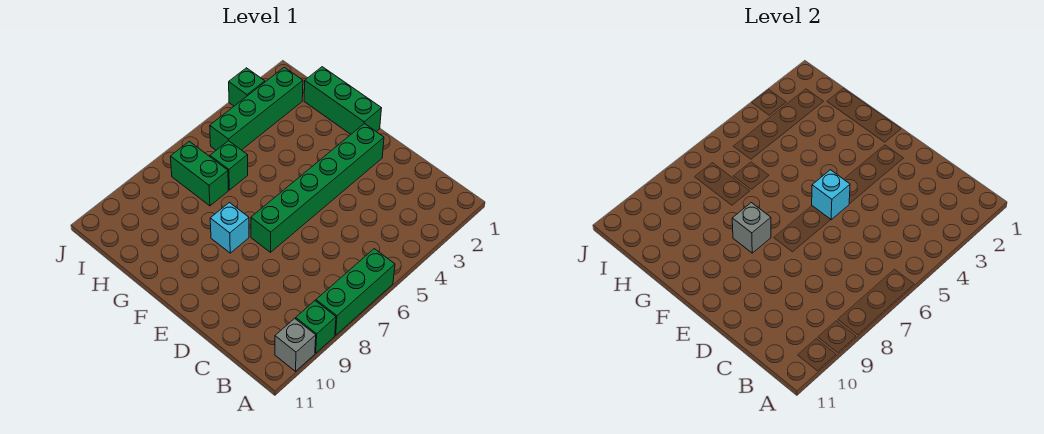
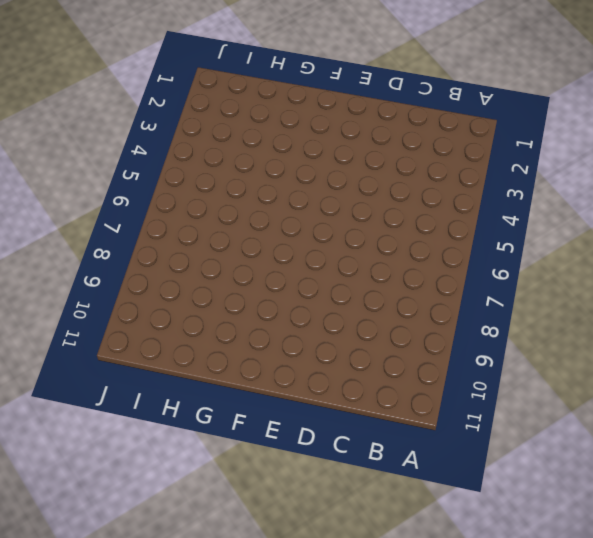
none -> green 1x3 brick [316,249,395,335]
none -> green 1x1 brick [296,301,336,353]
none -> grey 1x1 brick [275,318,316,371]

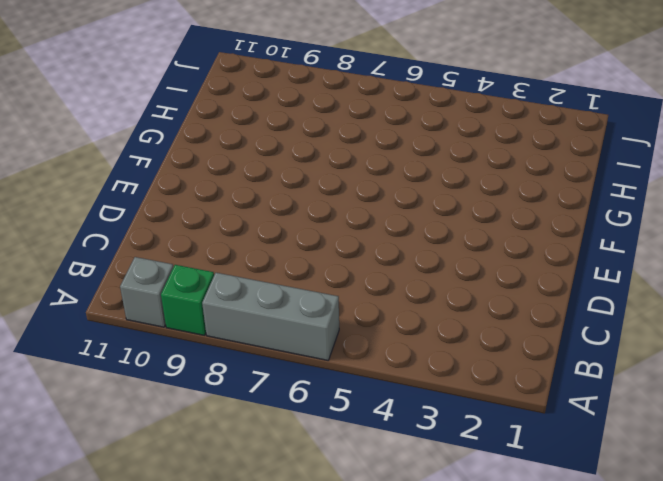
grey 1x3 brick [202,273,339,360] -> green 1x3 brick [316,249,395,335]
none -> green 1x6 brick [251,123,384,252]
none -> green 1x3 brick [304,67,382,134]
none -> cyan 1x1 brick [210,203,249,253]

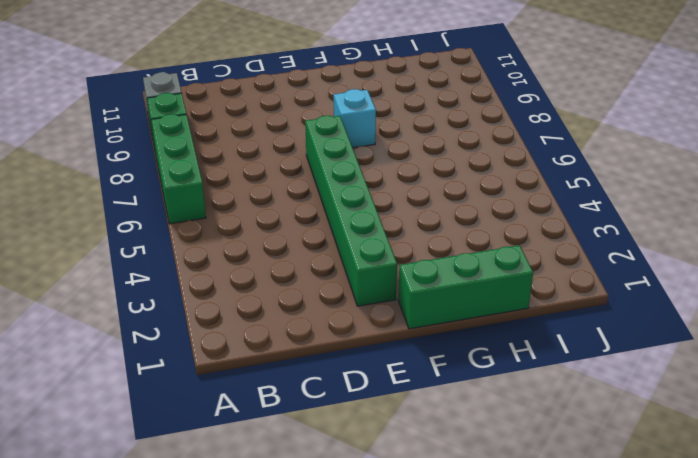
none -> green 1x1 brick [210,141,248,190]
none -> green 1x2 brick [170,141,228,206]
none -> green 1x4 brick [210,67,303,150]

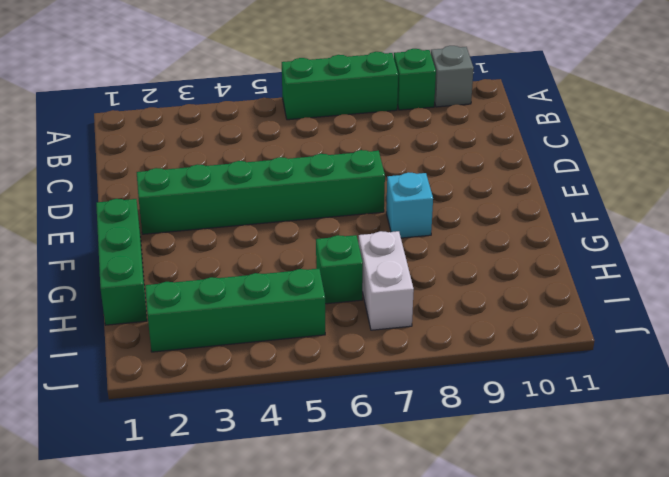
white 1x2 brick [359,231,414,330] -> green 1x2 brick [170,141,228,206]
none -> green 1x1 brick [229,68,265,106]
none -> cyan 1x1 brick [812,170,850,220]
none -> grey 1x1 brick [732,203,771,253]

